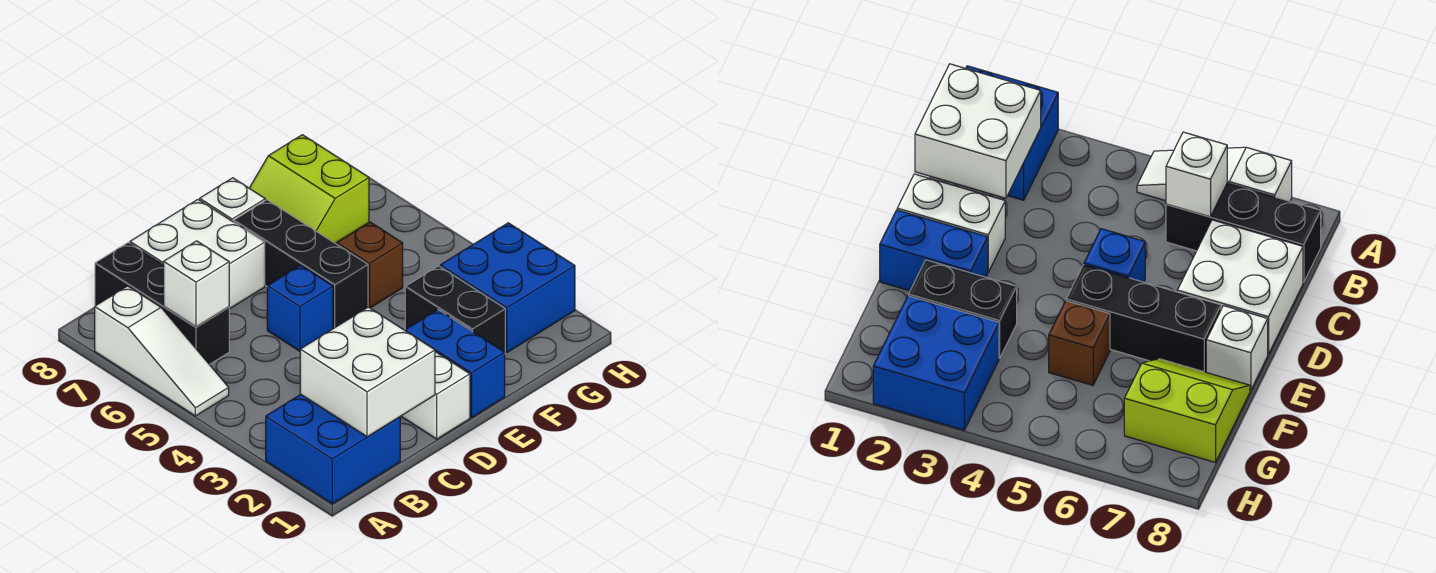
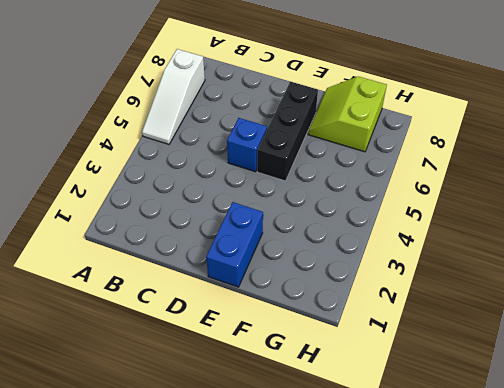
none -> blue 2x2 brick [266,394,400,504]
none -> black 1x3 brick [95,243,229,364]
none -> white 2x2 brick [130,200,265,309]

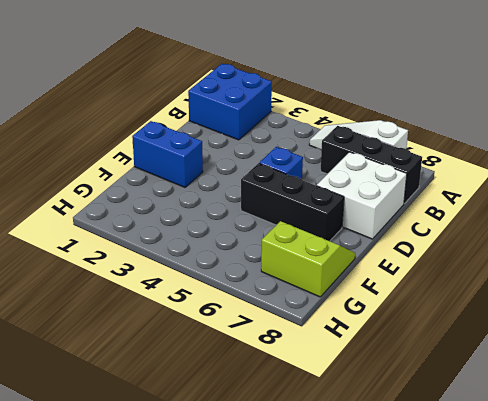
none -> white 1x2 brick [401,352,470,439]
none -> white 1x1 brick [200,178,265,222]
none -> black 1x2 brick [405,266,505,352]

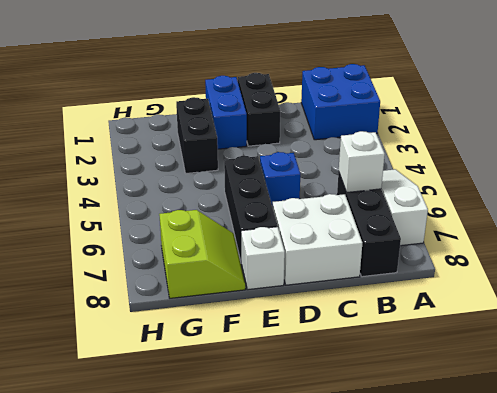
black 1x2 brick [238,73,280,146] -> white 1x2 brick [401,352,470,439]
none -> brown 1x1 brick [337,222,403,308]
none -> blue 2x2 brick [440,223,575,352]
none -> white 2x2 brick [300,307,435,437]

